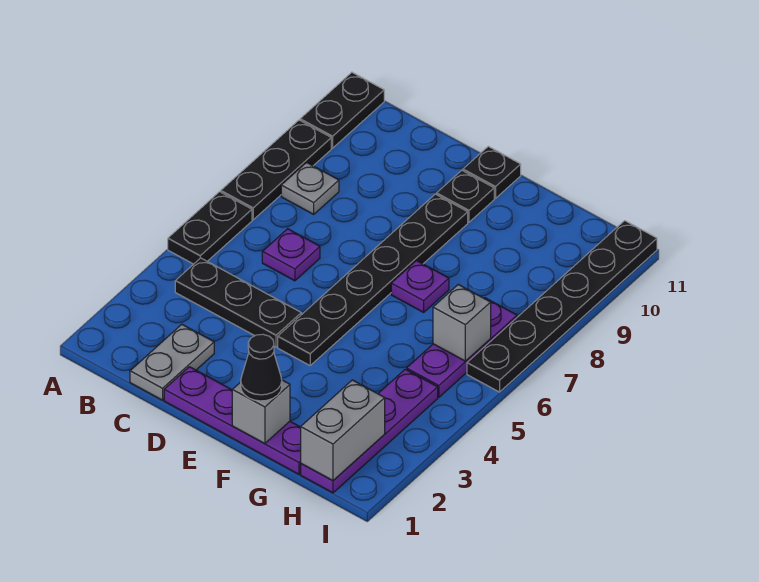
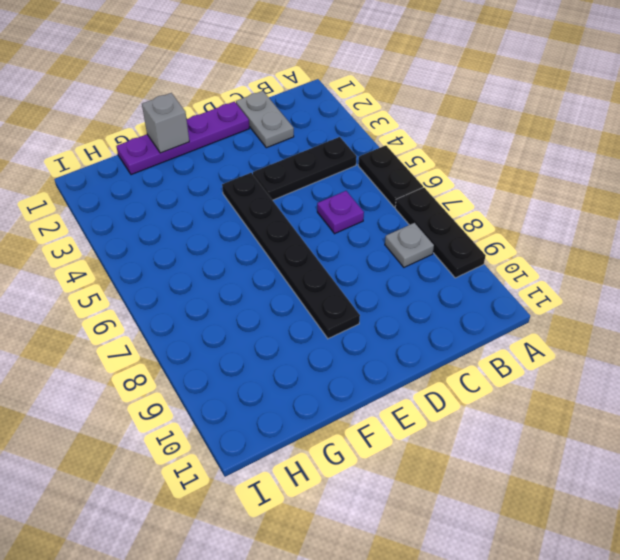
none -> black 1x2 plate [300,72,384,148]
none -> black 1x1 plate [437,170,494,222]
none -> black 1x1 plate [463,146,521,198]

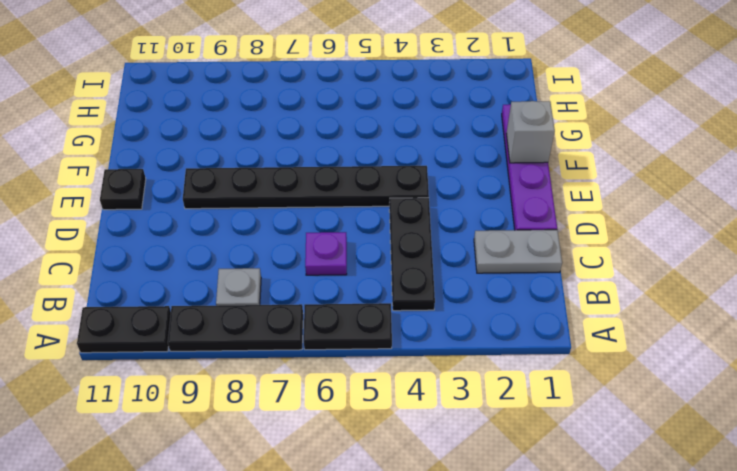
none -> black 1x1 plate [437,170,494,222]
none -> purple 1x1 plate [391,261,449,312]
none -> purple 1x4 plate [301,369,438,493]

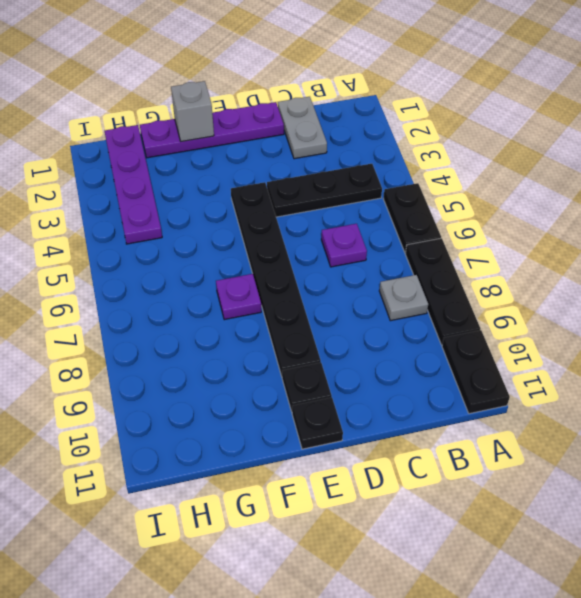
none -> purple 1x3 plate [407,298,517,397]
none -> black 1x6 plate [467,221,657,392]
none -> grey 1x2 brick [301,380,385,480]

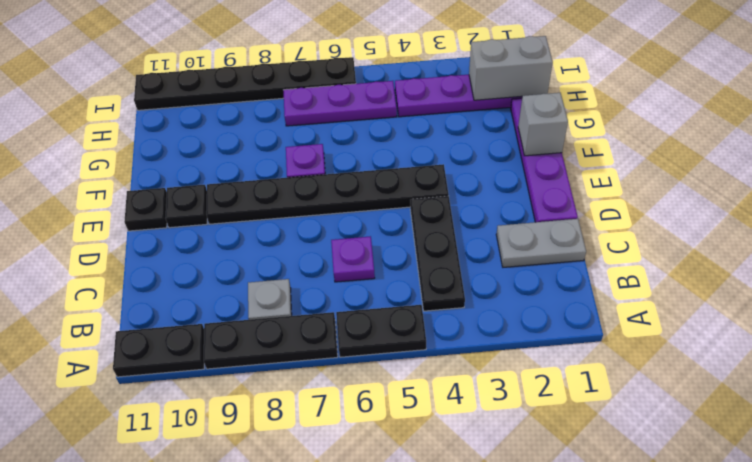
none -> grey 1x1 brick [433,285,491,361]
none -> black 1x1 cone [241,334,282,401]

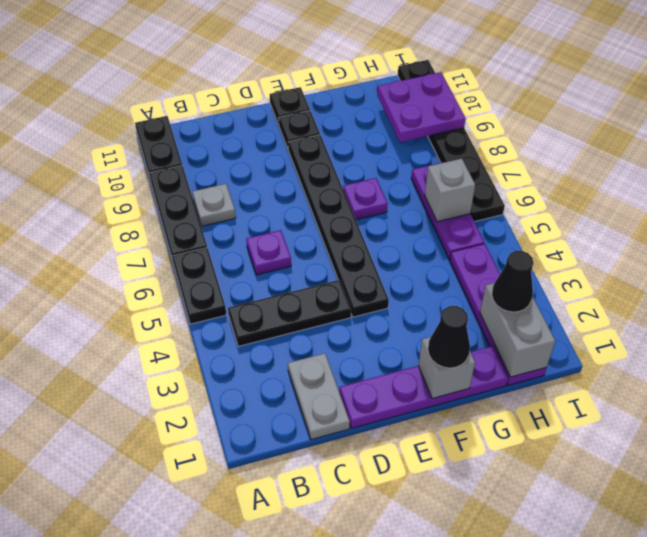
black 1x1 cone [492,251,533,312] -> none
purple 2x2 plate [377,72,466,142] -> none

